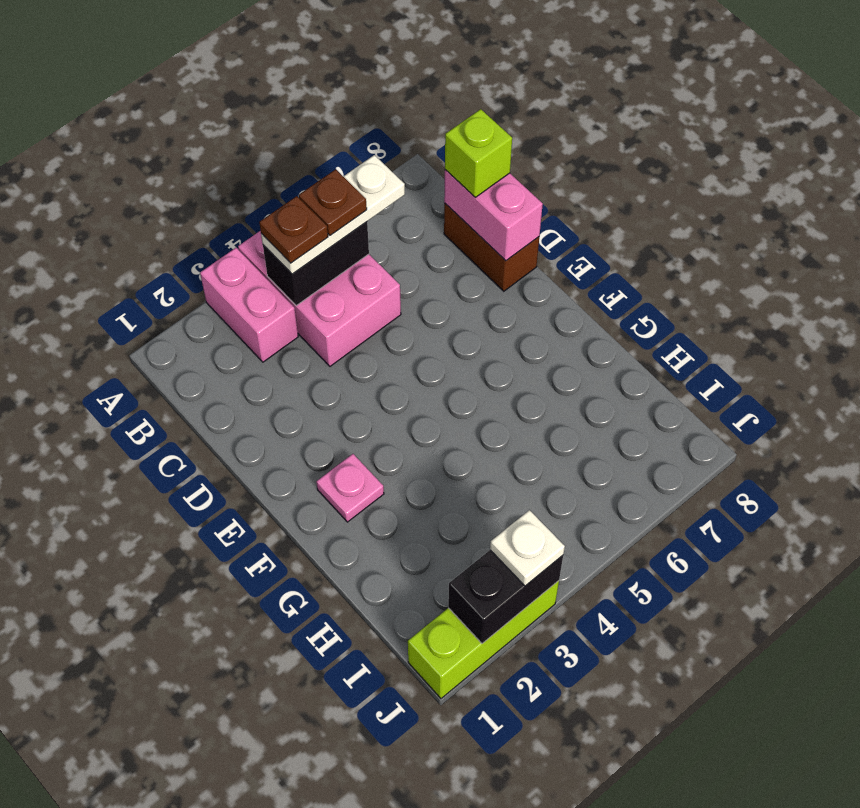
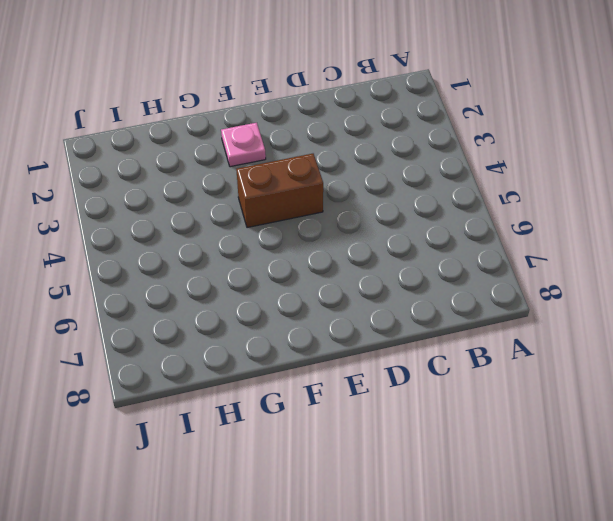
brown 1x2 brick [236,154,323,228] -> brown 1x2 brick moved to [444,203,539,291]
none -> pink 1x2 brick [200,248,298,362]
none -> pink 2x3 brick [238,231,401,366]
none -> lime 1x3 brick [408,581,559,699]

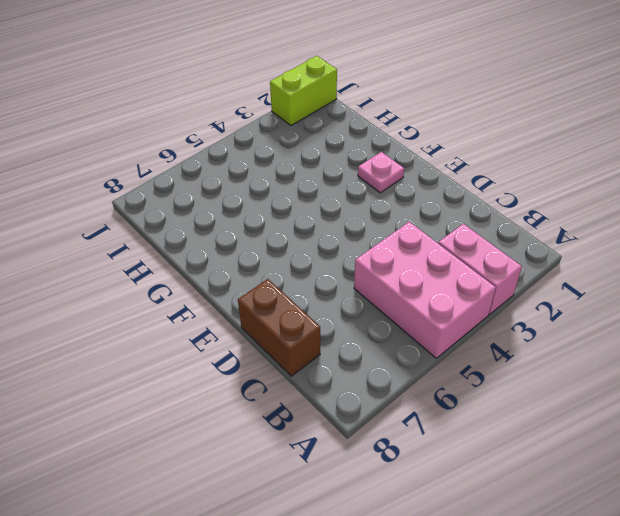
lime 1x2 brick [270,56,337,126] -> lime 1x3 brick [408,581,559,699]
none -> black 1x2 brick [263,222,369,306]
none -> pink 1x2 brick [444,170,543,261]
none -> black 1x2 brick [448,550,563,644]

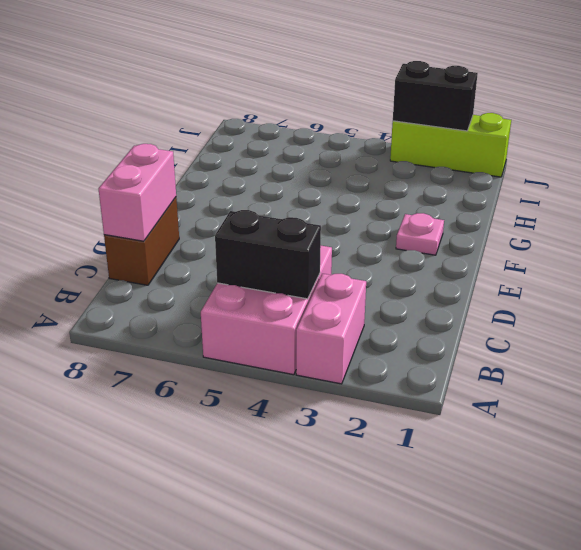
none -> white 1x3 plate [261,155,405,274]
none -> lime 1x1 brick [445,109,512,197]
none -> white 1x1 plate [490,510,565,586]

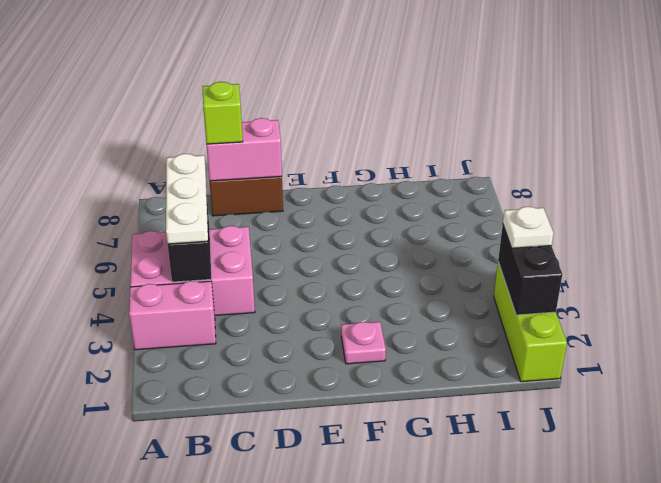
none -> brown 1x1 plate [259,196,328,263]
none -> brown 1x1 plate [299,169,367,235]

